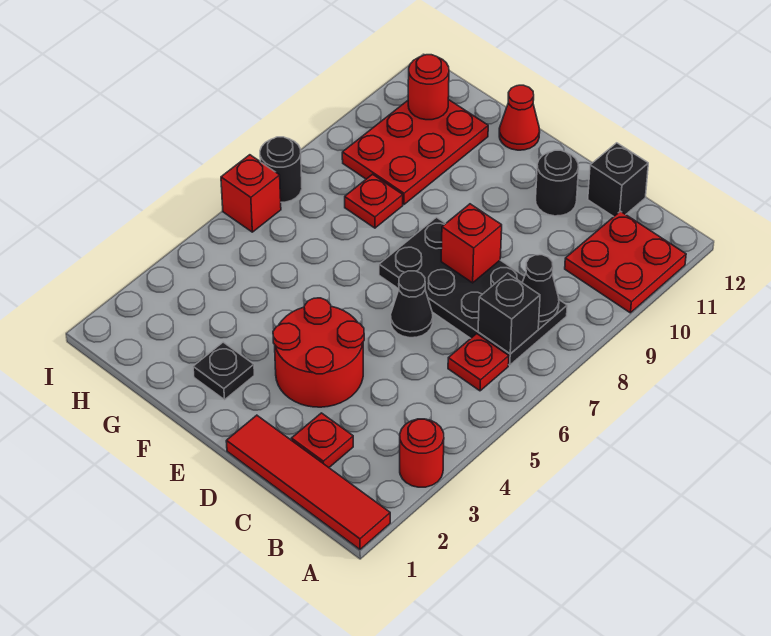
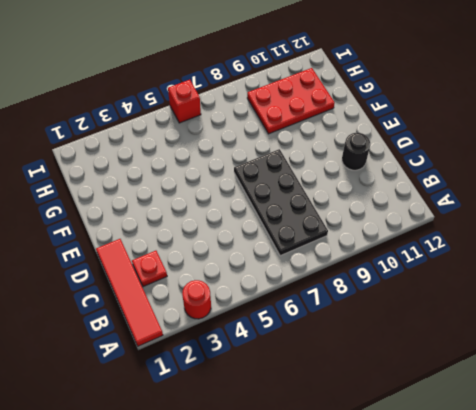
none -> red 2x2 plate [565,211,686,313]
none -> red 1x1 plate [448,334,509,391]
none -> black 1x1 brick [588,143,648,217]

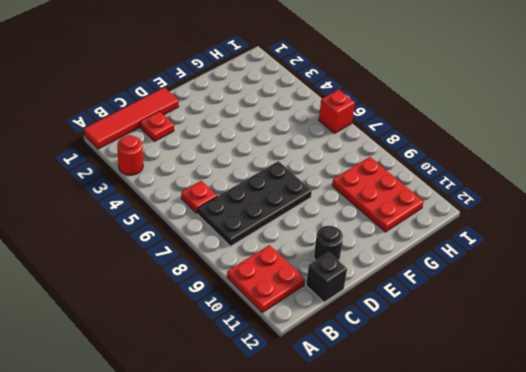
none -> red 2x2 round brick [273,298,364,407]
none -> black 1x1 cone [391,271,433,338]
none -> black 1x1 plate [193,342,254,400]

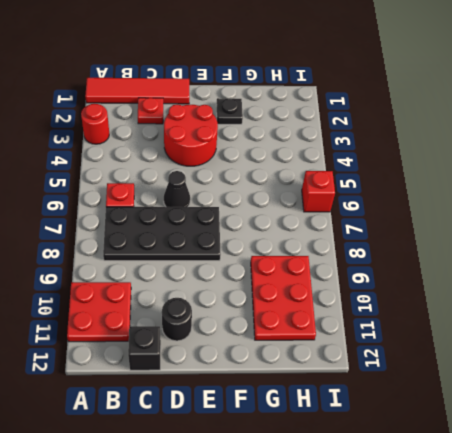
none -> red 1x1 cone [499,85,540,150]
none -> red 1x1 plate [345,174,403,228]
none -> black 1x1 round brick [260,137,302,202]

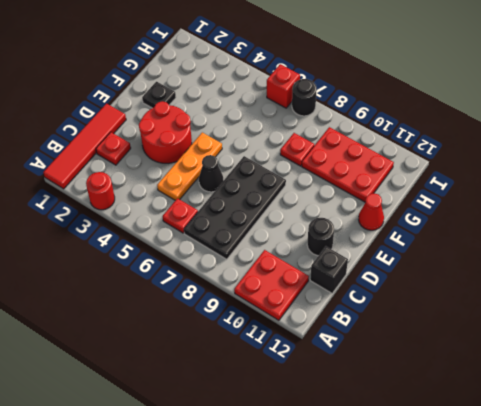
orange 1x3 plate [157,132,222,200] -> none
none -> black 1x1 brick [478,273,540,354]
none -> black 1x1 cone [522,255,559,322]
none -> red 1x1 brick [441,204,502,283]

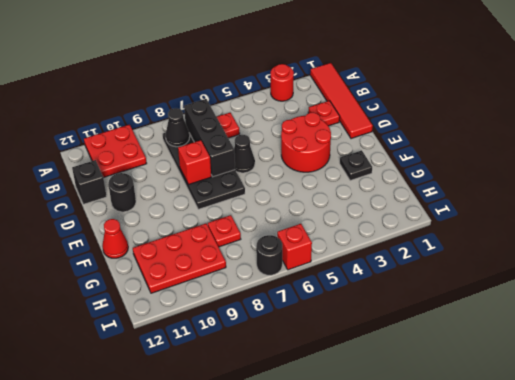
black 1x3 brick [184,99,235,177] -> black 1x1 brick [478,273,540,354]
none -> red 1x1 round brick [408,55,449,120]

